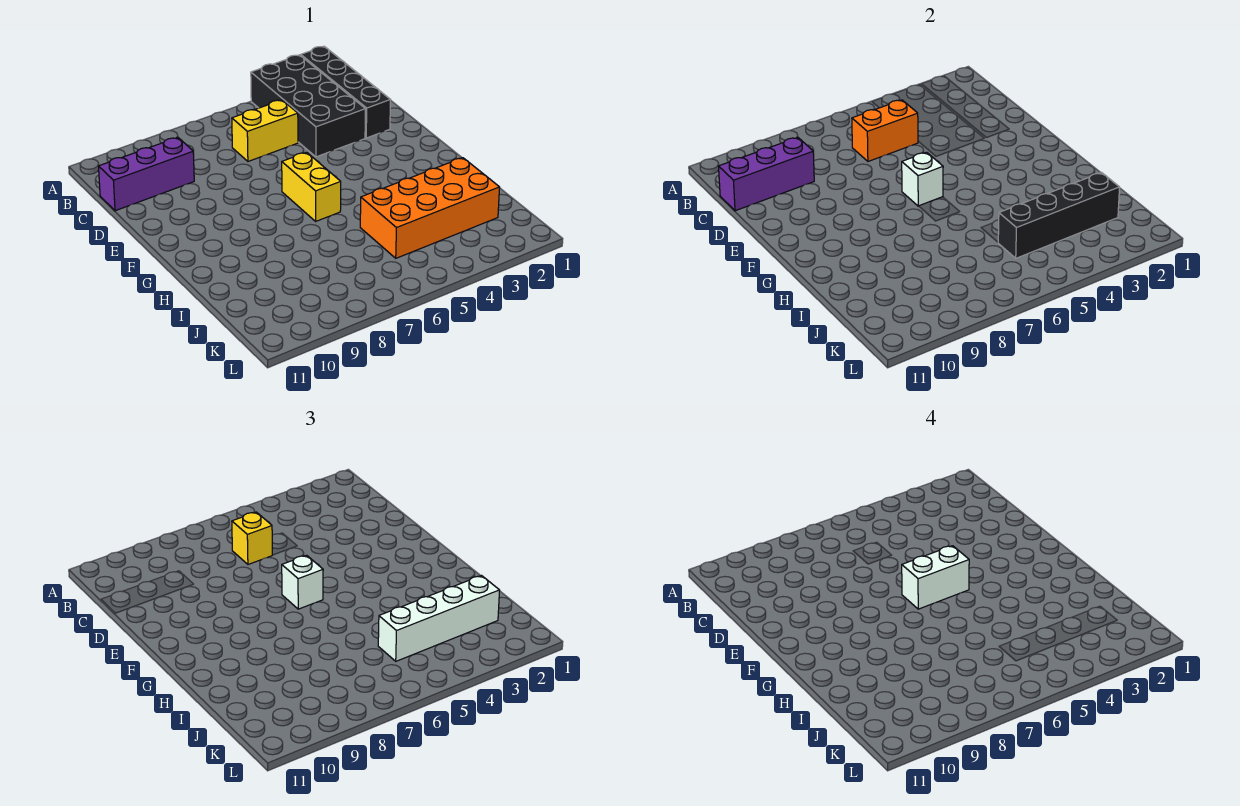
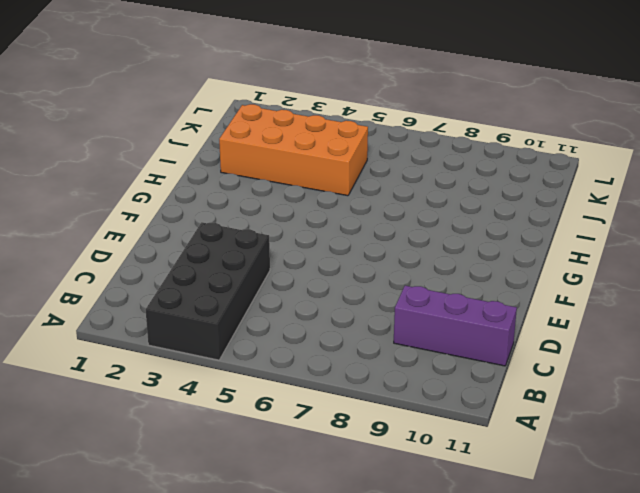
none -> black 1x4 brick [301,46,391,138]
none -> yellow 1x2 brick [232,100,298,161]
none -> yellow 1x2 brick [282,152,341,221]

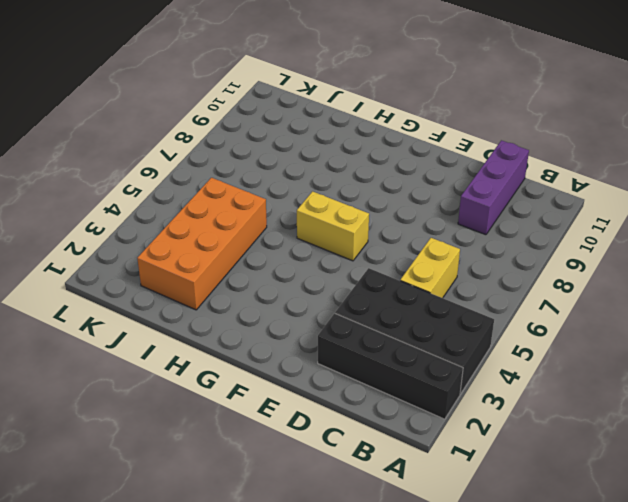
none -> orange 1x2 brick [852,100,918,161]
none -> purple 1x3 brick [719,137,814,211]
none -> white 1x1 brick [902,152,943,206]

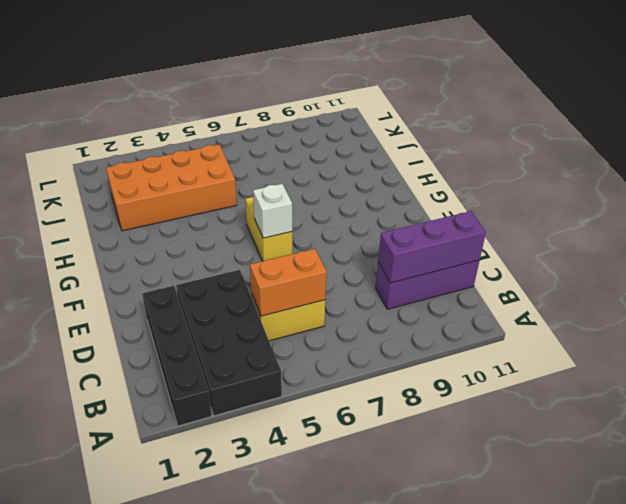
none -> black 1x4 brick [998,173,1120,258]
none -> yellow 1x1 brick [232,512,272,564]
none -> white 1x1 brick [282,555,323,609]

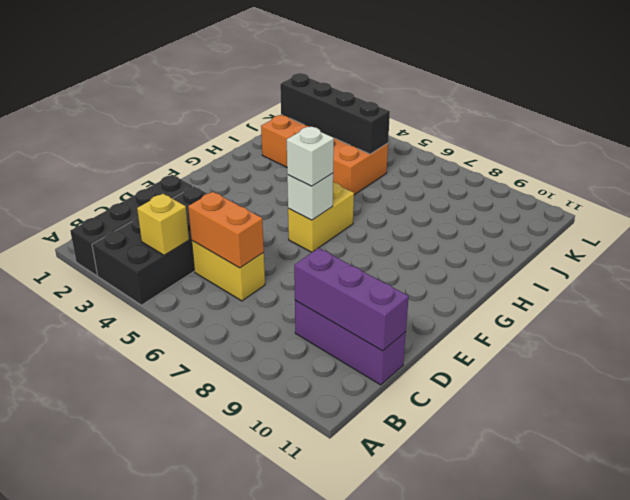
yellow 1x1 brick [137,194,189,255] -> yellow 1x1 brick moved to [232,512,272,564]
none -> white 1x4 brick [378,576,500,661]
none -> white 1x2 brick [902,546,969,609]

